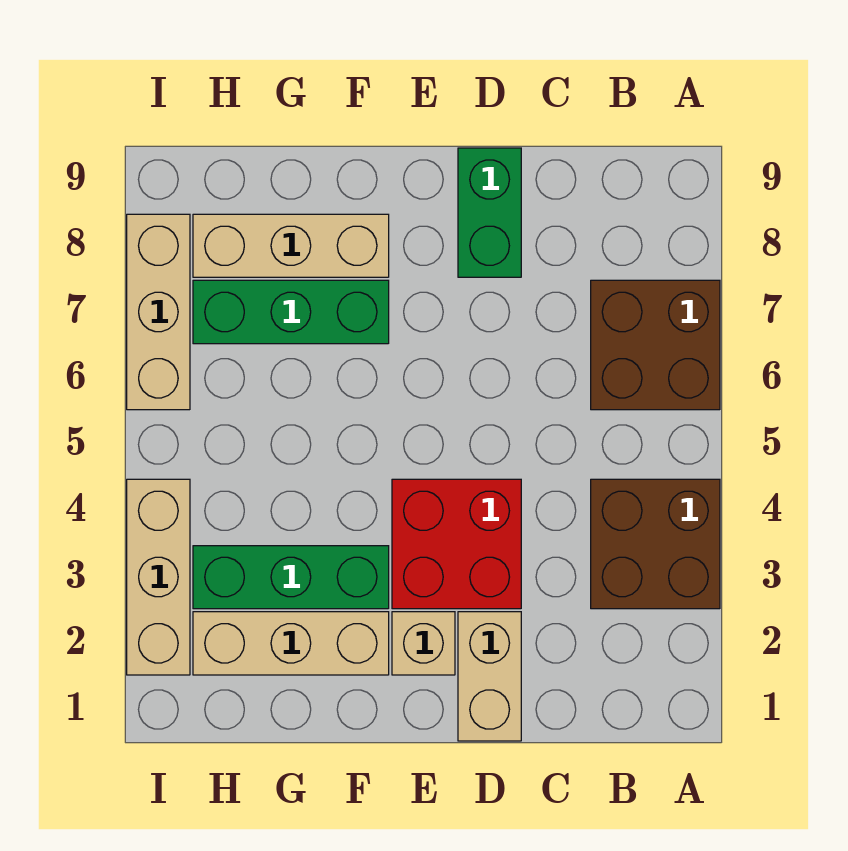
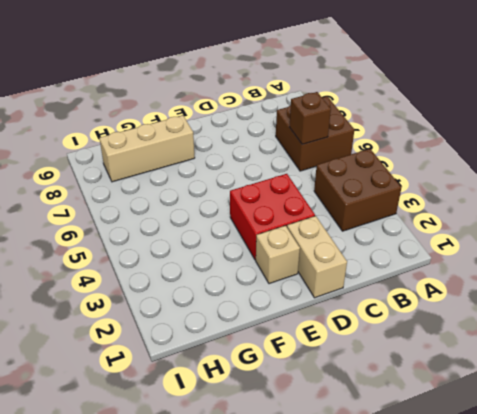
brown 1x1 brick [290,92,331,144] -> none
none -> green 1x2 brick [458,148,521,277]
none -> tan 1x3 brick [193,612,389,675]
none -> green 1x3 brick [193,546,389,609]

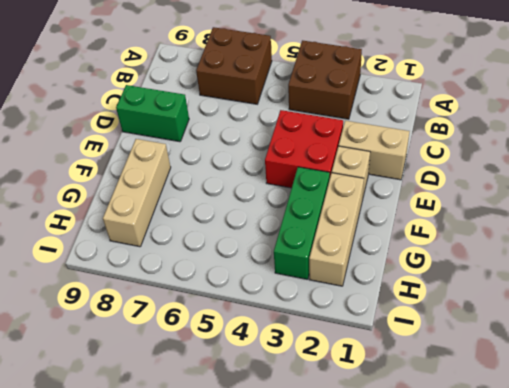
none -> green 1x3 brick [193,280,389,344]
none -> tan 1x3 brick [127,479,190,675]
none -> tan 1x3 brick [127,214,190,410]

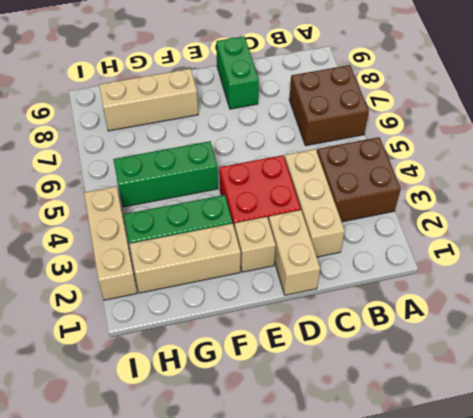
tan 1x3 brick [285,149,345,257] -> tan 1x3 brick moved to [127,214,190,410]
green 1x3 brick [113,141,218,207] -> green 1x3 brick moved to [193,280,389,344]

